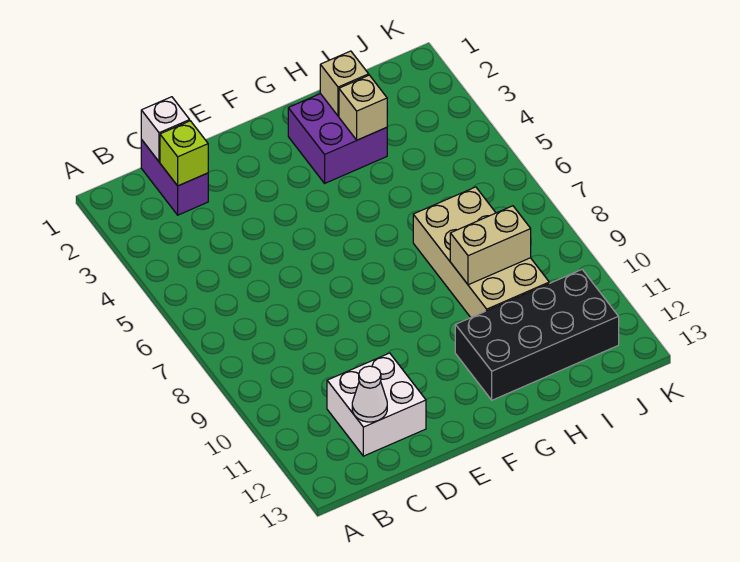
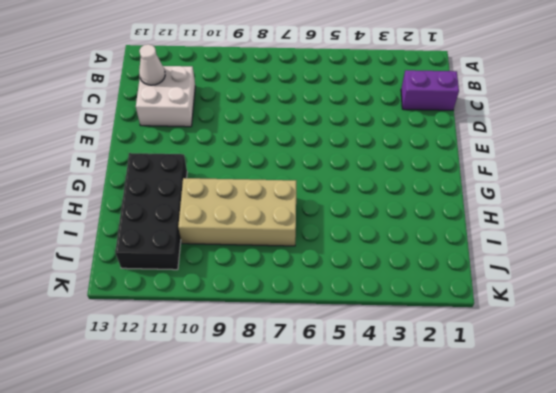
none -> purple 2x2 brick [288,94,387,183]
none -> white 1x1 brick [141,97,190,162]

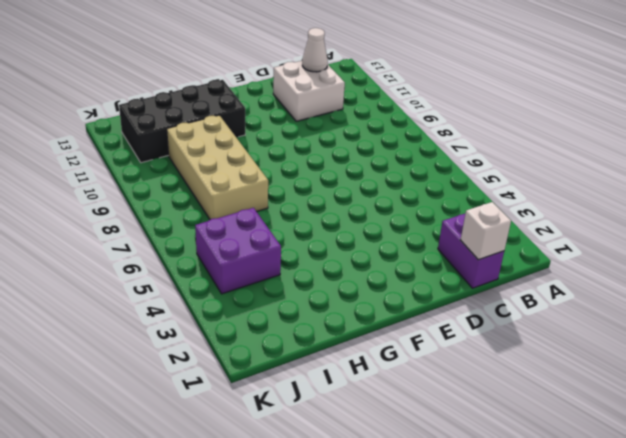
purple 2x2 brick [195,208,281,294] -> purple 2x2 brick moved to [288,94,387,183]
none -> lime 1x1 brick [160,121,208,186]
none -> tan 1x1 brick [320,51,369,116]

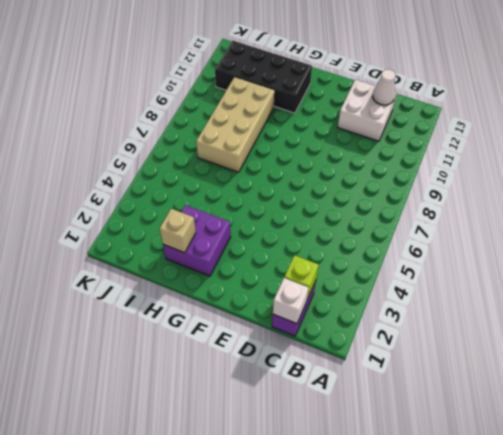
none -> tan 1x1 brick [339,75,387,140]
none -> tan 1x2 brick [450,206,531,285]

